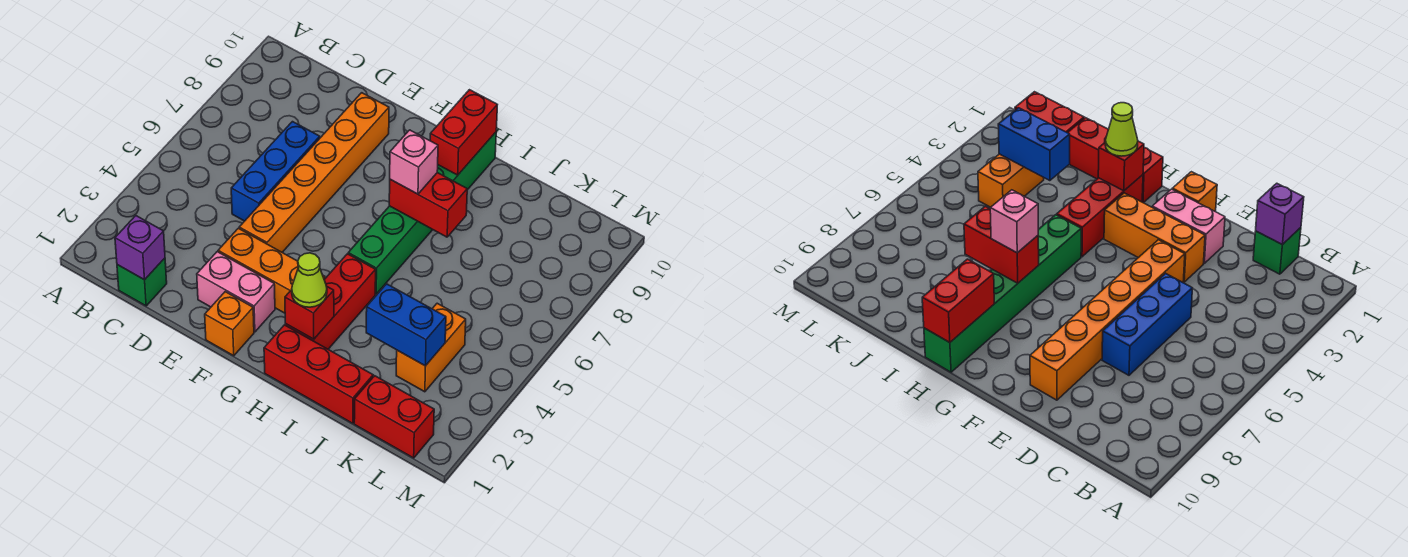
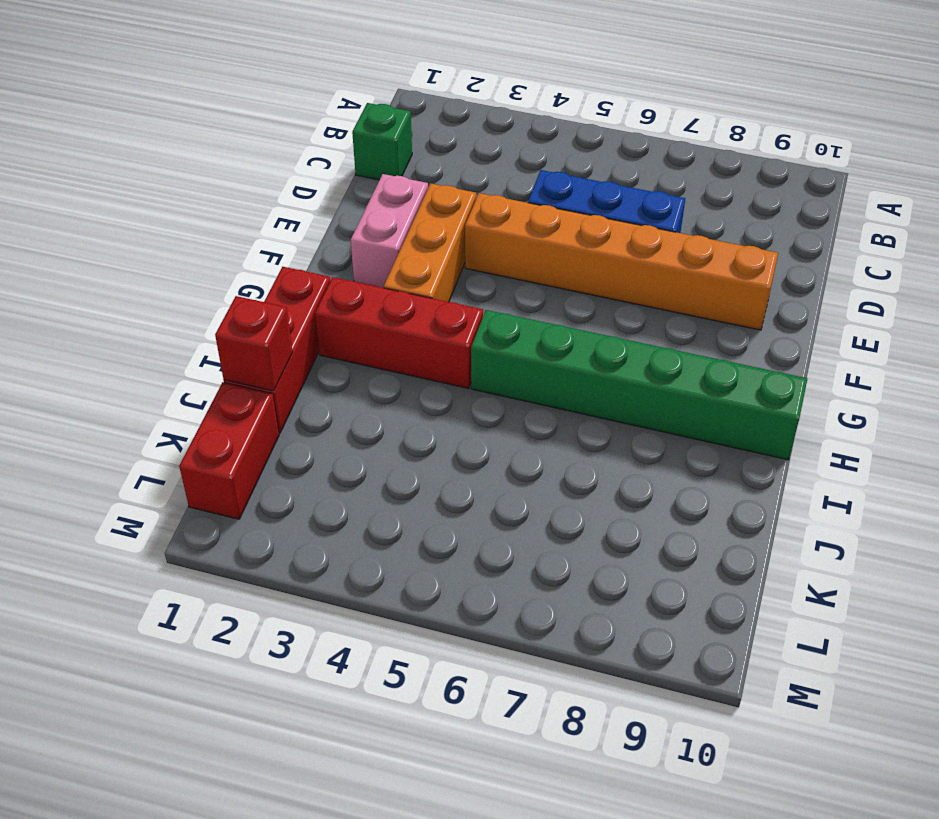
red 1x1 brick [215,296,293,391] -> red 1x1 brick moved to [285,286,334,339]
none -> orange 1x1 brick [205,292,254,356]
none -> orange 1x2 brick [396,303,466,392]
none -> purple 1x1 brick [115,216,165,280]

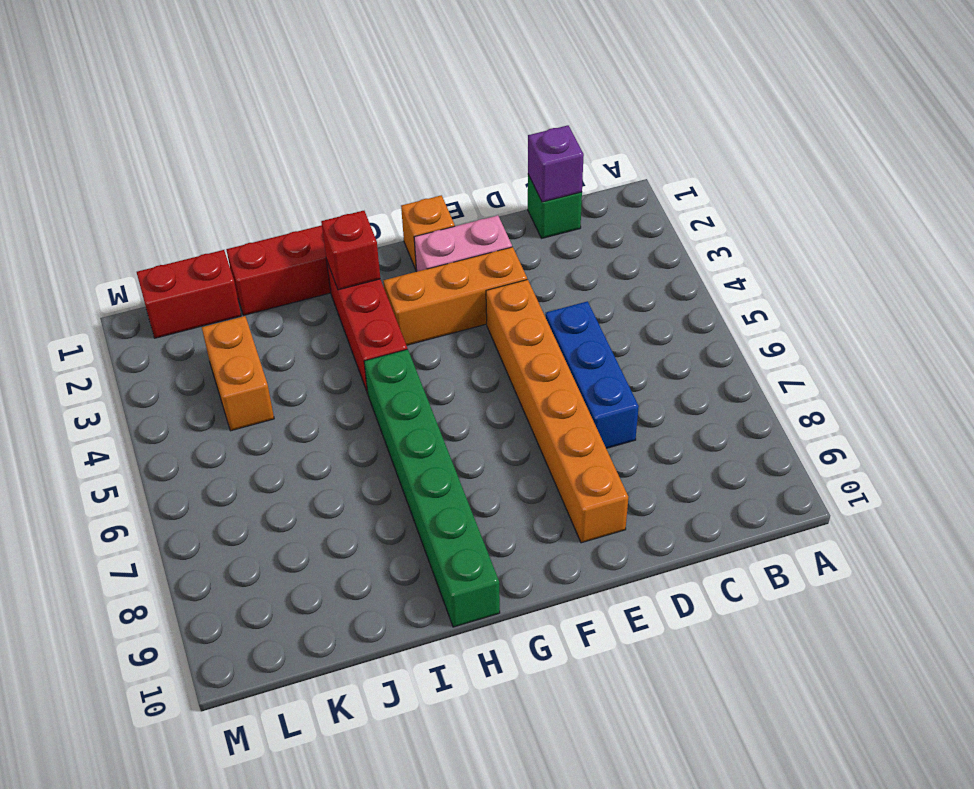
none -> red 1x2 brick [389,173,467,237]
none -> red 1x2 brick [430,90,497,175]
none -> blue 1x2 brick [366,284,446,366]

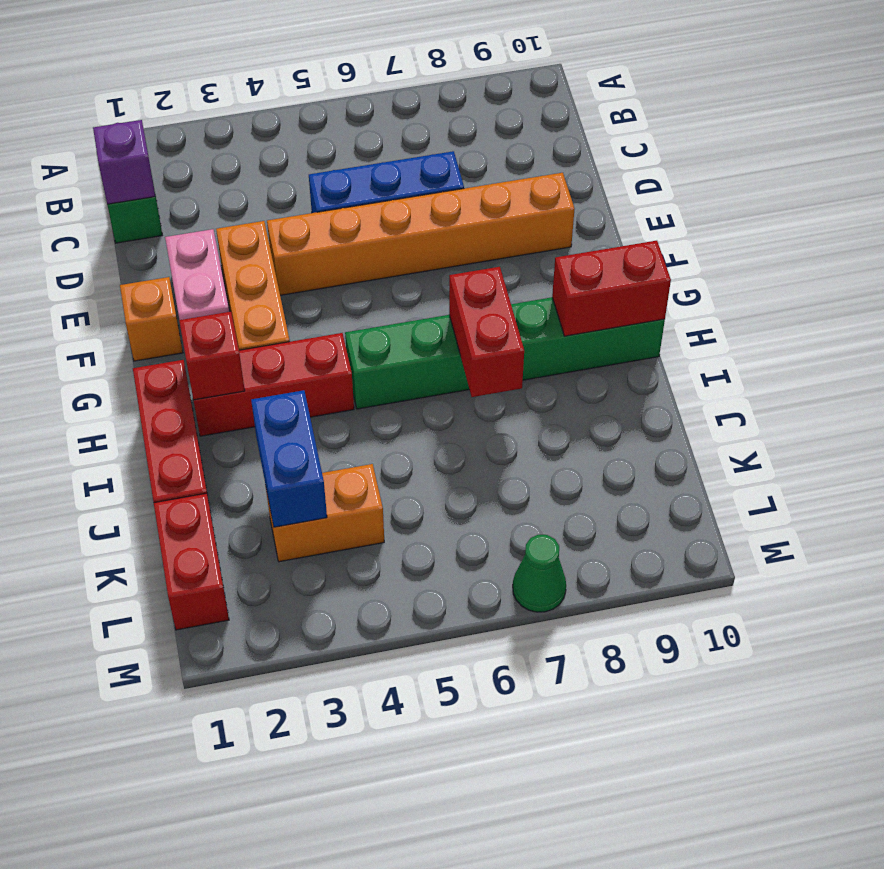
green 1x1 cone [513,535,566,612] -> none
none -> lime 1x1 cone [292,253,327,307]
none -> pink 1x1 brick [390,130,438,194]

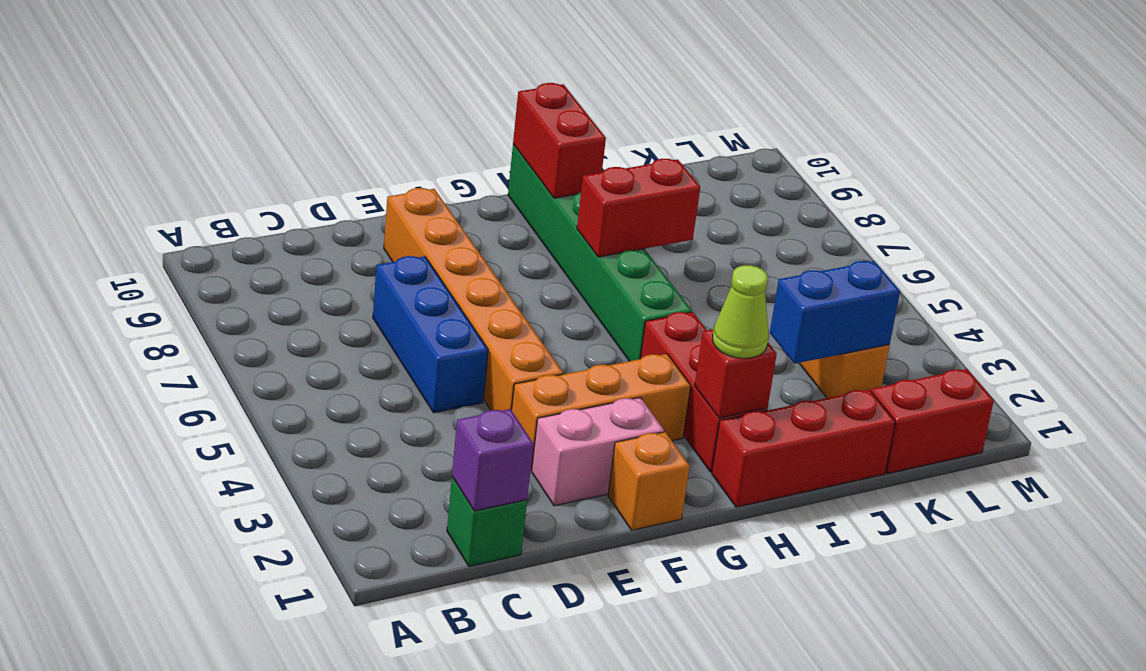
none -> pink 1x1 brick [390,130,438,194]

